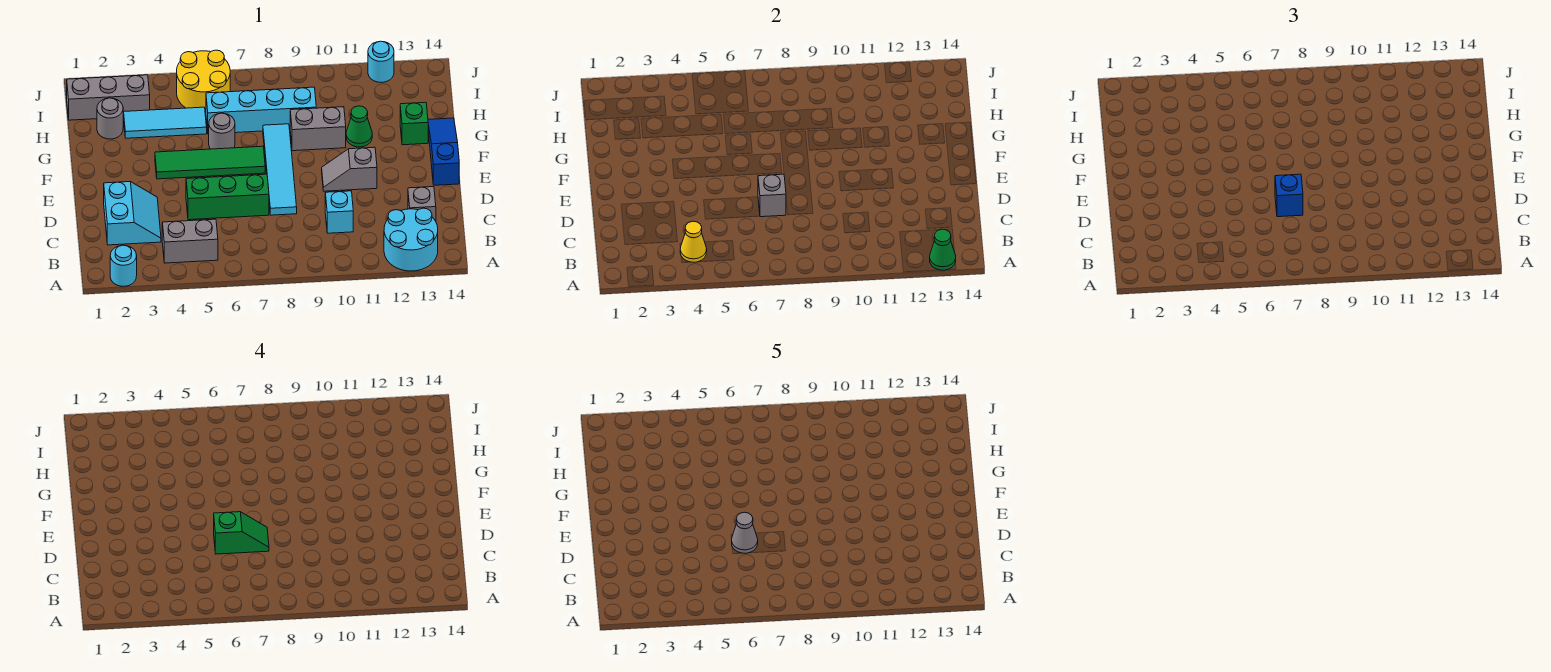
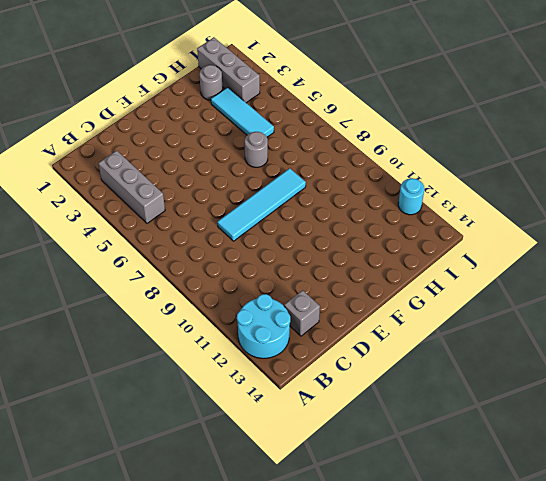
grey 1x3 brick [98,151,165,223] -> grey 1x2 brick [162,219,218,263]
none -> cyan 1x1 round brick [110,245,137,286]
none -> cyan 2x2 slope [104,182,161,245]
none -> cyan 1x1 brick [325,191,353,233]

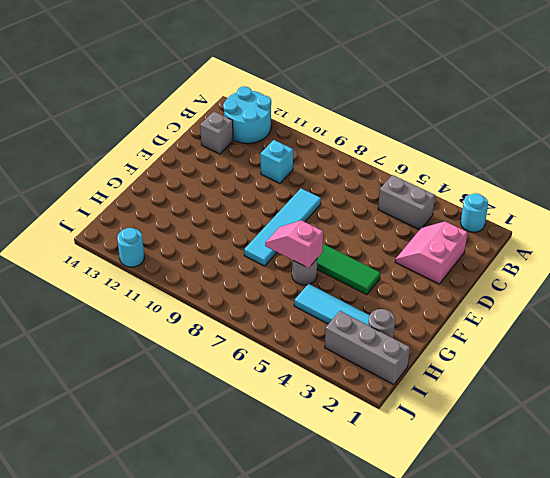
pink 2x2 slope [395,221,467,284] -> cyan 2x2 slope [104,182,161,245]
pink 1x2 slope [265,220,323,268] -> none
none -> green 1x3 brick [186,174,269,220]
none -> grey 1x2 slope [322,147,377,191]
none -> blue 1x3 slope [428,118,459,185]

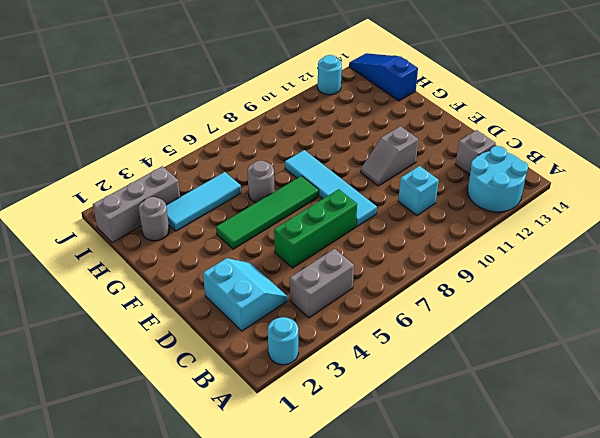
blue 1x3 slope [349,53,418,101] -> blue 1x3 slope moved to [428,118,459,185]
none -> grey 1x2 brick [290,107,346,151]
none -> green 1x1 cone [346,106,372,147]
none -> green 1x1 brick [400,102,428,145]

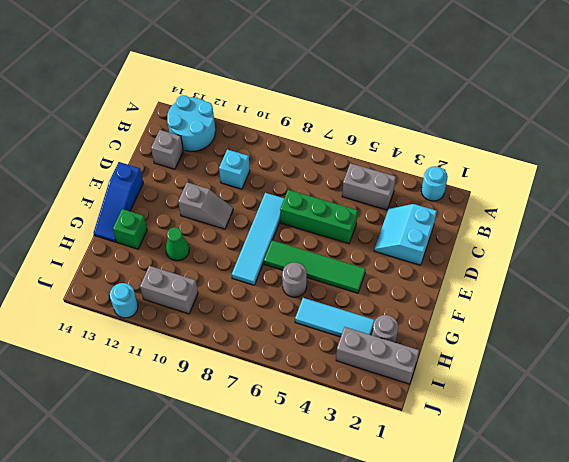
grey 1x2 brick [140,266,198,314] -> grey 1x2 brick moved to [290,107,346,151]
none -> cyan 1x4 brick [206,87,316,134]
none -> yellow 2x2 round brick [177,50,230,113]
none -> green 1x1 cone [930,229,956,270]

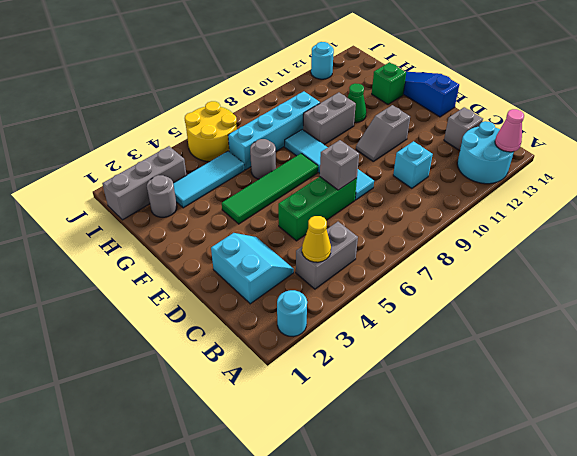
pink 1x1 cone [495,109,524,152] -> green 1x1 cone [930,229,956,270]
none -> blue 1x1 brick [1275,174,1303,217]
none -> green 1x2 slope [214,512,269,554]
none -> grey 1x1 cone [731,512,758,553]

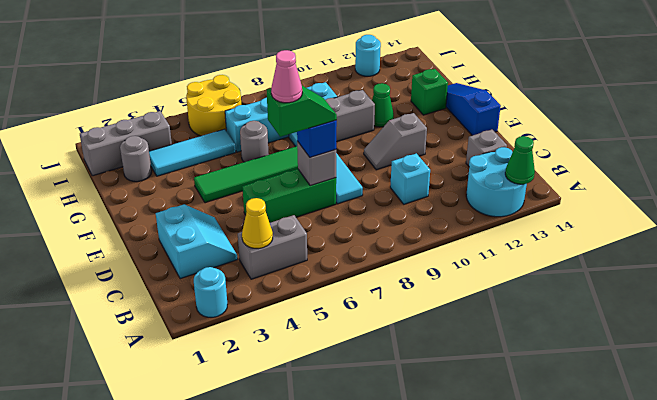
pink 1x1 cone [271,50,302,103] -> grey 1x1 cone [731,512,758,553]

